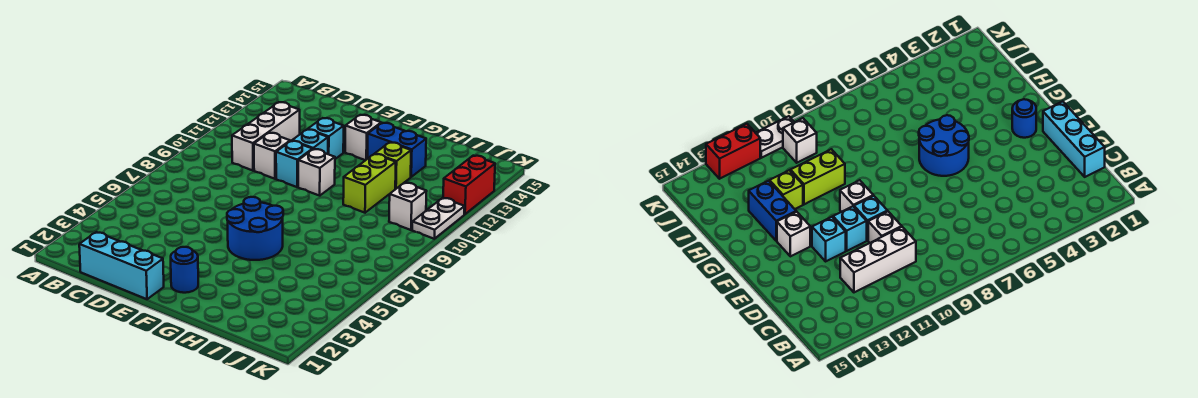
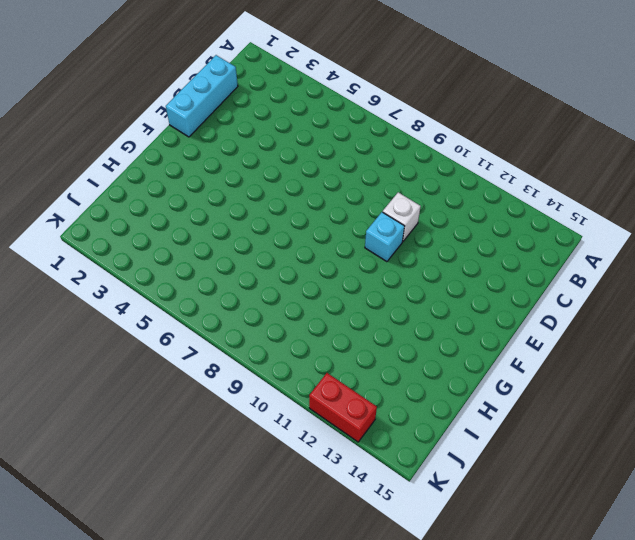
none -> white 1x3 brick [232,102,300,171]
none -> cyan 1x1 brick [292,129,328,154]
none -> cyan 1x1 brick [308,118,344,159]

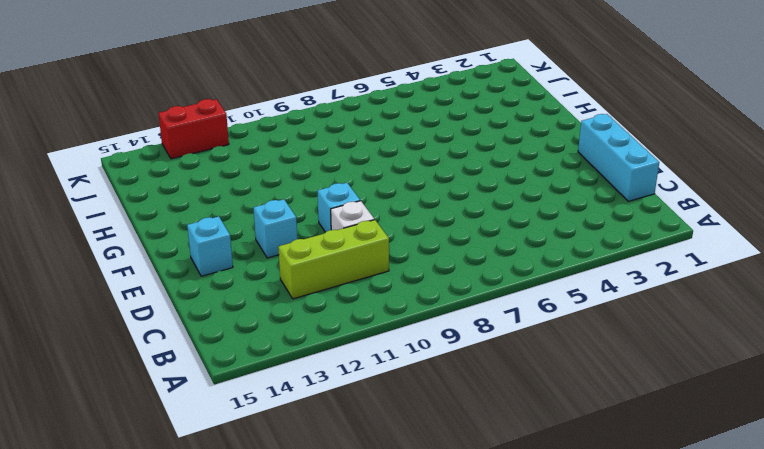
lime 1x3 brick [278,220,389,299] -> white 1x3 brick [232,102,300,171]
cyan 1x1 brick [187,216,233,276] -> cyan 1x1 brick moved to [292,129,328,154]
none -> blue 1x1 round brick [171,247,198,293]
none -> blue 2x2 round brick [227,197,283,260]
none -> white 1x1 brick [298,149,335,196]

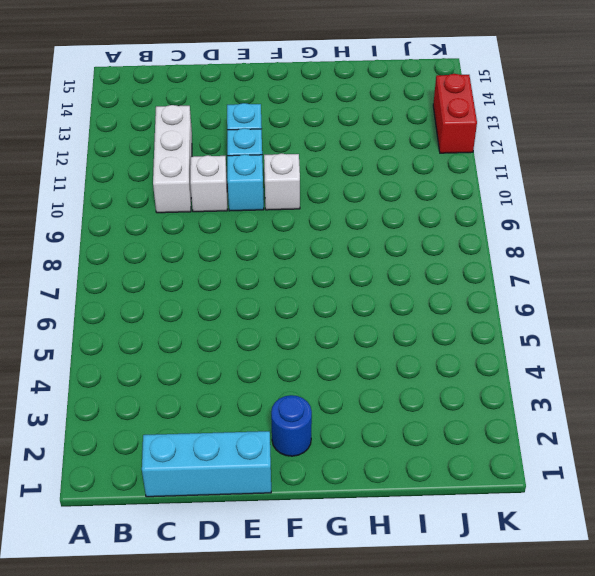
none -> blue 2x2 round brick [227,197,283,260]
none -> white 1x1 brick [345,115,381,160]
none -> blue 1x2 brick [367,123,426,177]

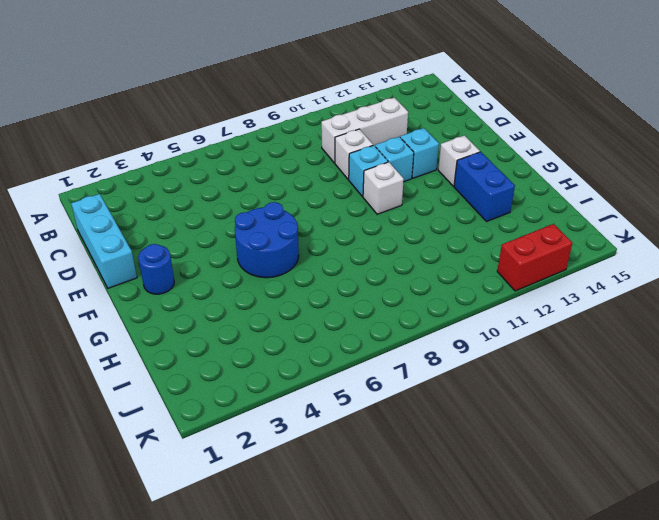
none -> lime 1x2 brick [343,154,396,213]
none -> lime 1x1 brick [375,142,411,189]
none -> white 1x1 brick [389,183,427,230]

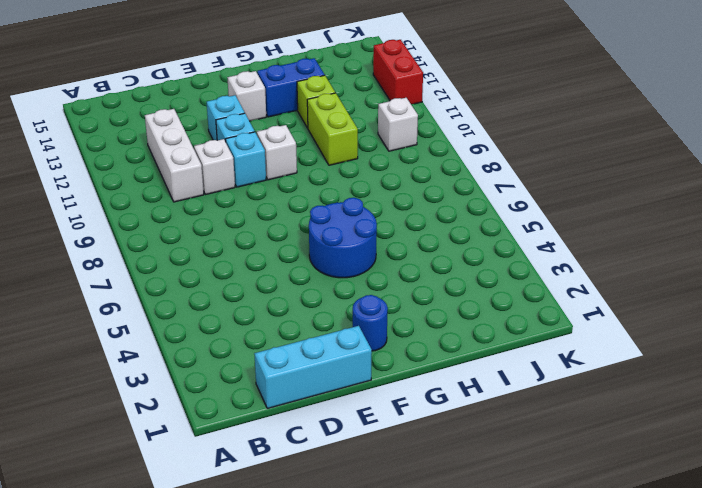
none -> white 1x2 plate [412,198,465,239]

